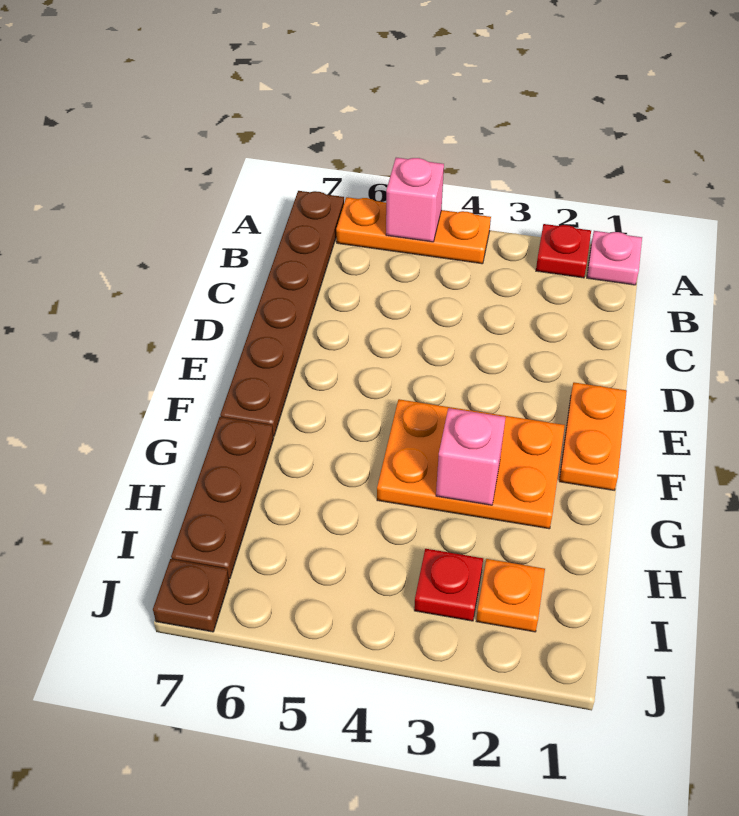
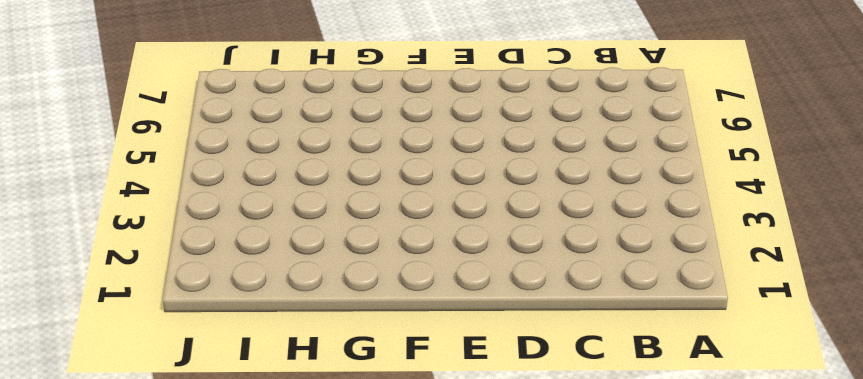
none -> pink 1x1 plate [587,231,642,285]
none -> red 1x1 plate [536,224,591,278]
none -> orange 1x3 plate [336,197,491,264]

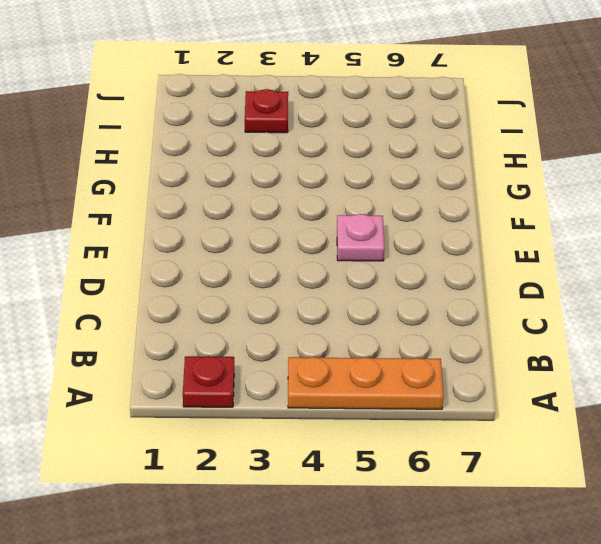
pink 1x1 plate [337,214,384,261] -> pink 1x1 plate moved to [587,231,642,285]
none -> brown 1x6 plate [220,191,344,436]
none -> orange 1x2 plate [559,382,627,490]
none -> orange 2x3 plate [377,399,565,529]

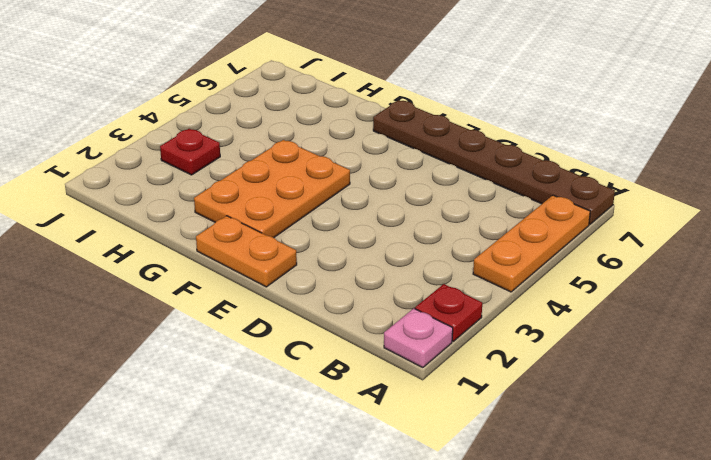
none -> brown 1x3 plate [171,417,274,579]
none -> orange 1x1 plate [476,559,545,632]
none -> brown 1x1 plate [153,559,229,632]

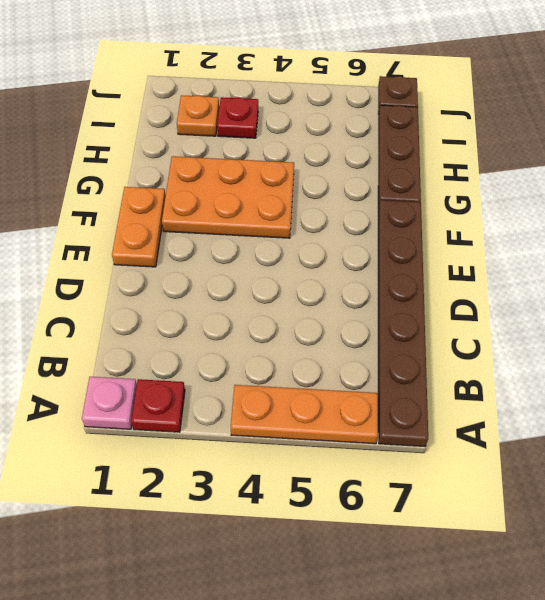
none -> pink 1x1 brick [386,158,444,242]
none -> pink 1x1 brick [436,408,506,505]

